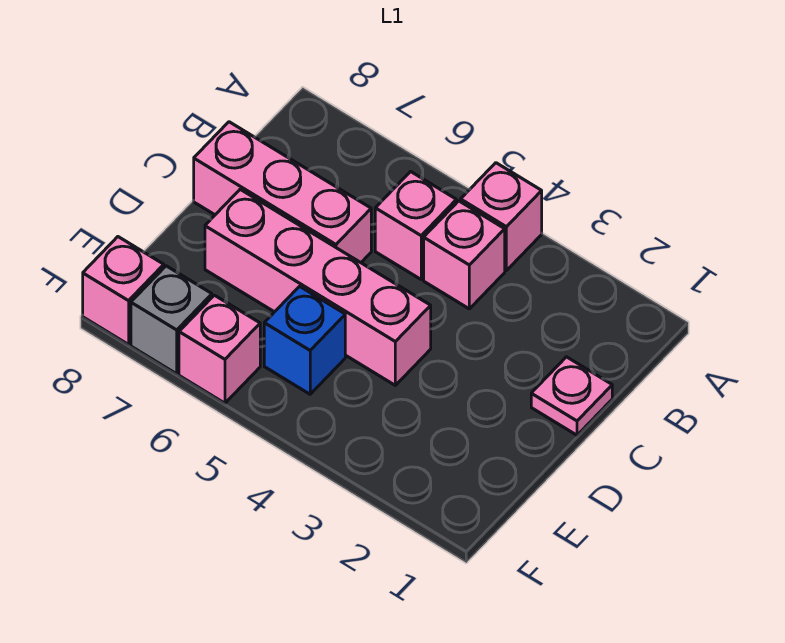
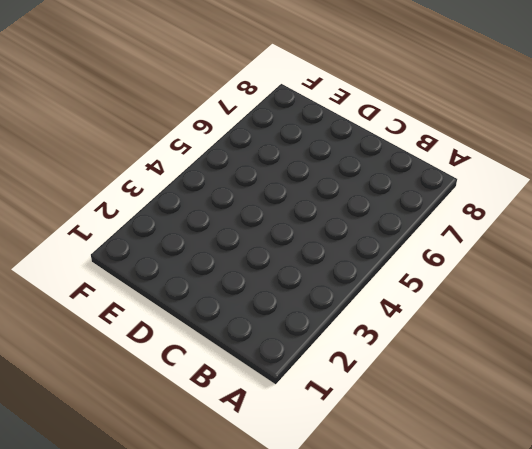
none -> pink 1x1 brick [461,163,542,270]
none -> pink 1x1 brick [424,201,505,309]

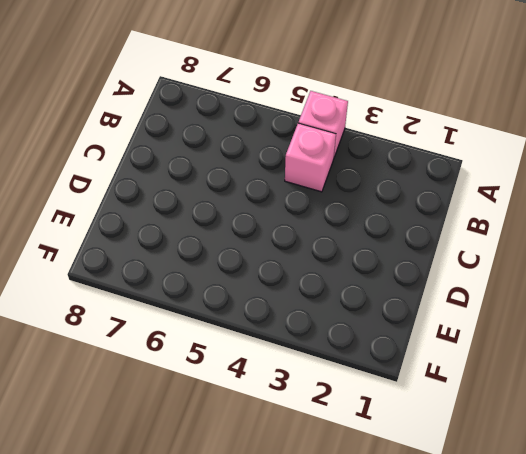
none -> pink 1x1 brick [375,172,456,279]
none -> pink 1x1 plate [531,357,612,435]

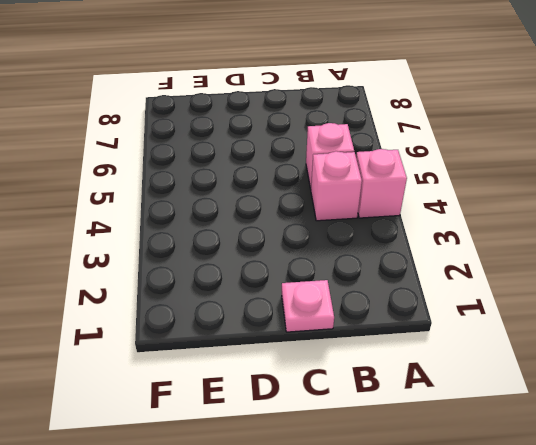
none -> pink 1x3 brick [194,122,371,263]
none -> pink 1x4 brick [205,189,431,385]

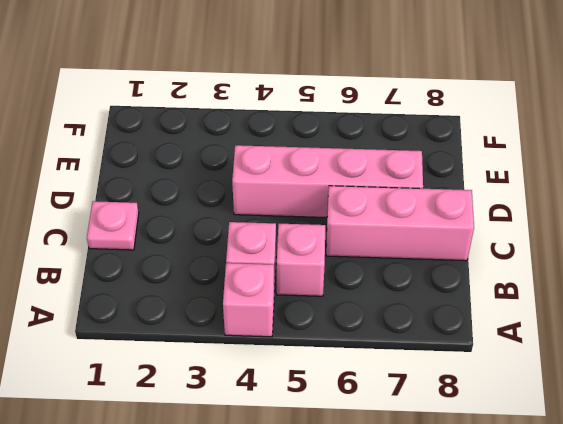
none -> blue 1x1 brick [264,286,345,394]
none -> pink 1x1 brick [179,295,260,403]

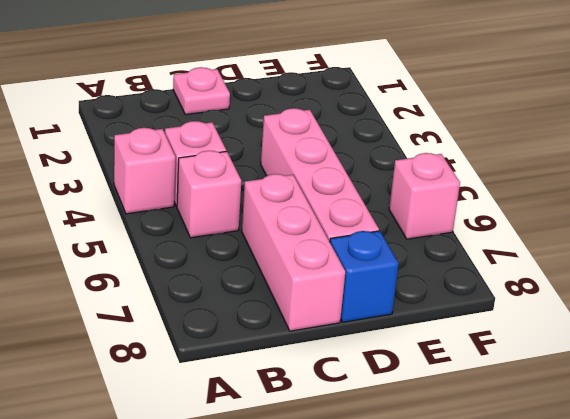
blue 1x1 brick [330,231,399,322] -> blue 1x1 brick moved to [264,286,345,394]
none -> grey 1x1 brick [131,266,212,374]
none -> pink 1x1 brick [83,237,164,344]

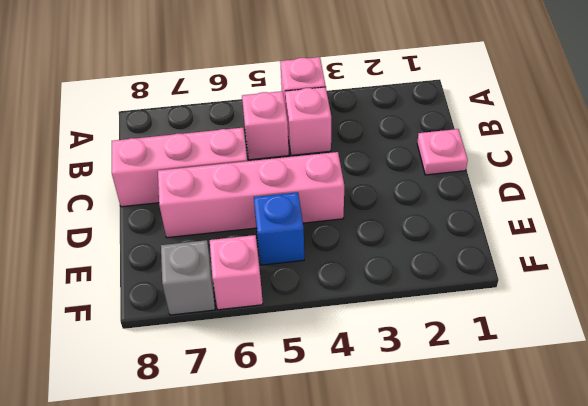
none -> pink 1x1 brick [83,237,164,344]

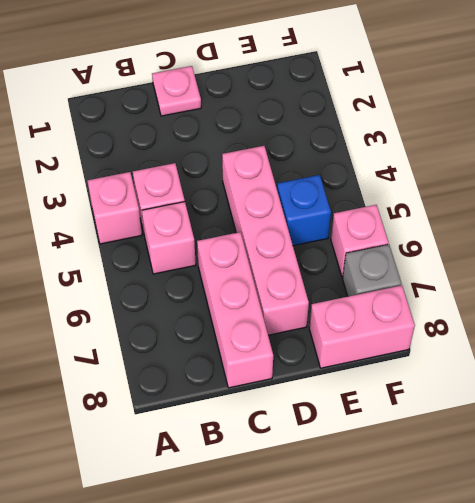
pink 1x2 brick [309,285,415,368] -> pink 1x1 brick [83,237,164,344]

